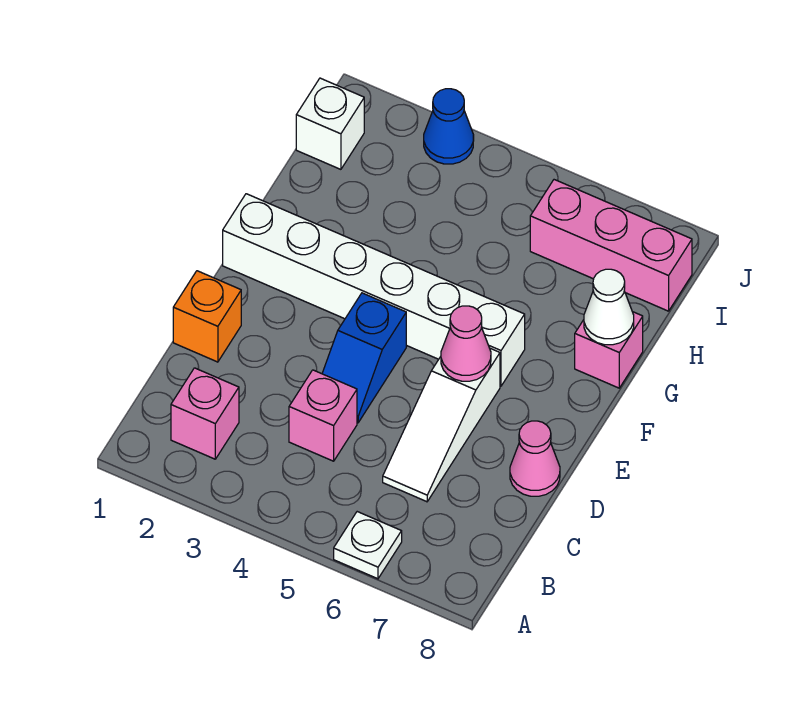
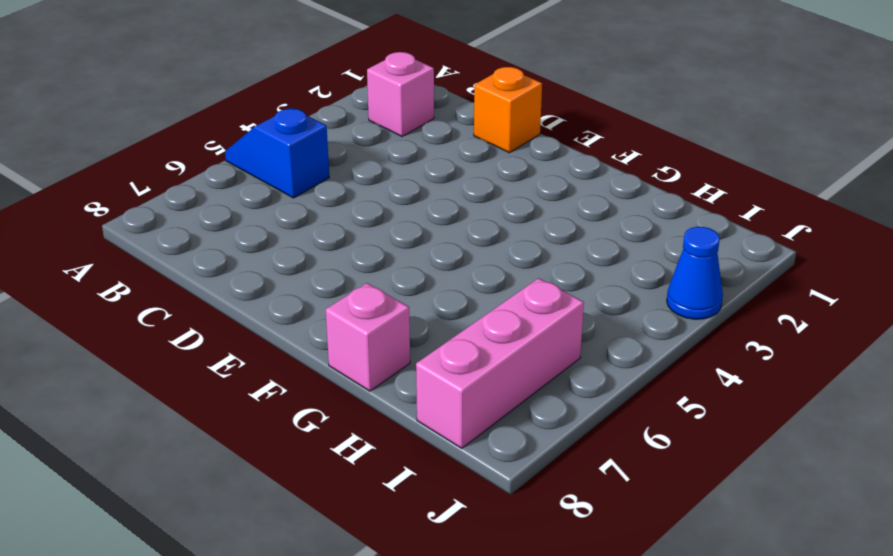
blue 1x2 slope [225,108,329,198] -> blue 1x2 slope moved to [322,293,406,423]
none -> white 1x1 plate [334,512,402,579]
none -> pink 1x1 brick [289,370,357,461]
none -> white 1x3 slope [383,348,500,502]

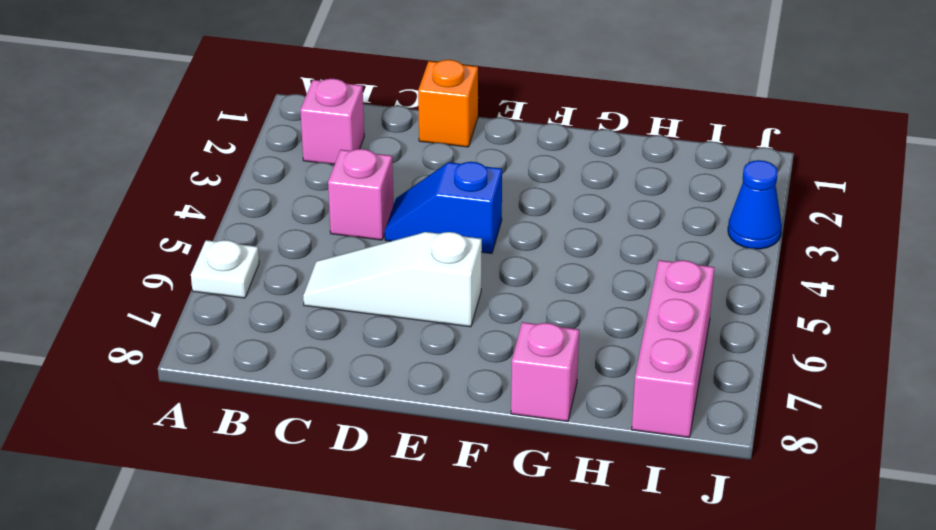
none -> pink 1x1 cone [510,421,560,496]
none -> white 1x6 brick [223,194,525,386]
none -> white 1x1 brick [296,78,364,169]

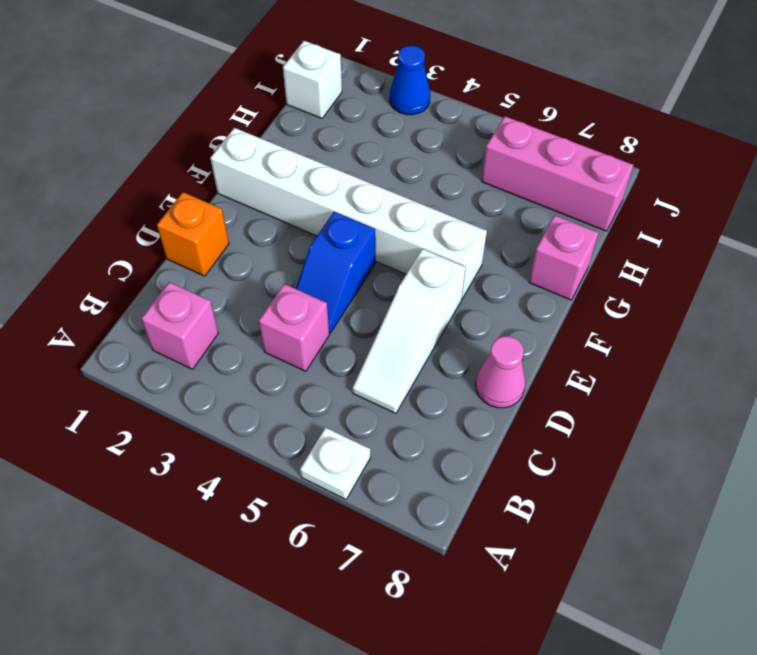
none -> pink 1x1 cone [441,306,491,381]
none -> white 1x1 cone [584,269,634,345]

